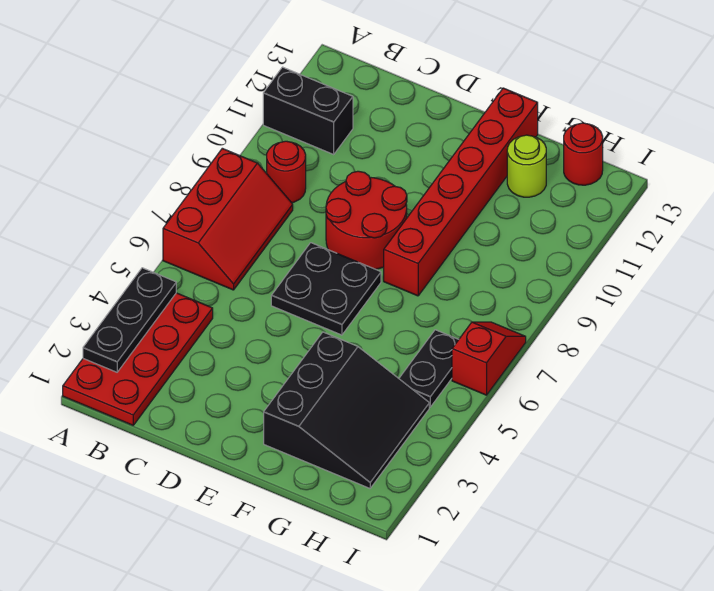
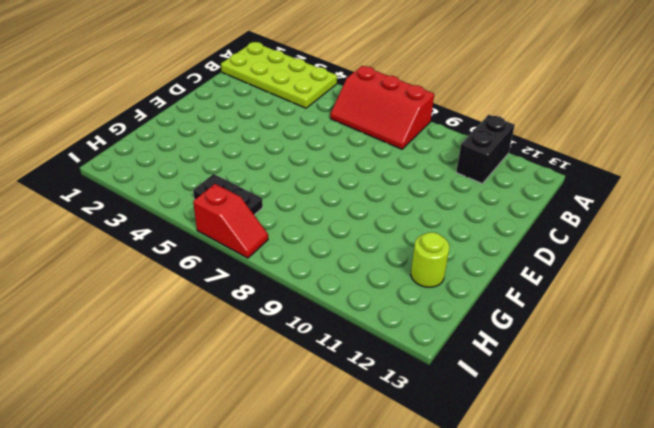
lime 2x4 plate [221,42,337,108] -> red 2x4 plate [63,293,213,425]
none -> red 1x1 round brick [267,141,306,203]
none -> black 2x2 plate [271,243,381,335]
none -> red 2x2 round brick [326,171,407,269]

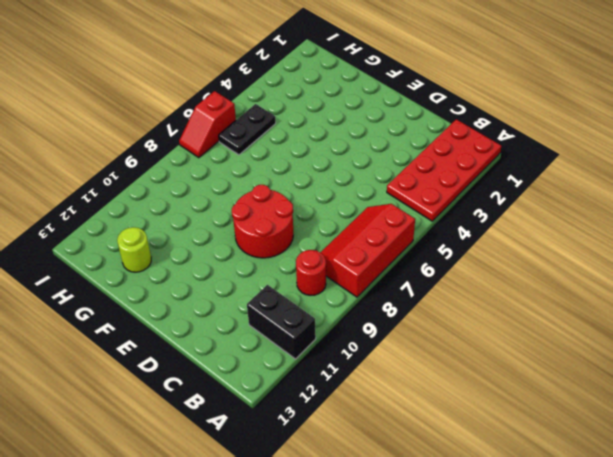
none -> black 2x2 plate [271,243,381,335]
none -> black 3x3 slope [264,332,429,488]
none -> red 1x6 brick [384,88,538,296]

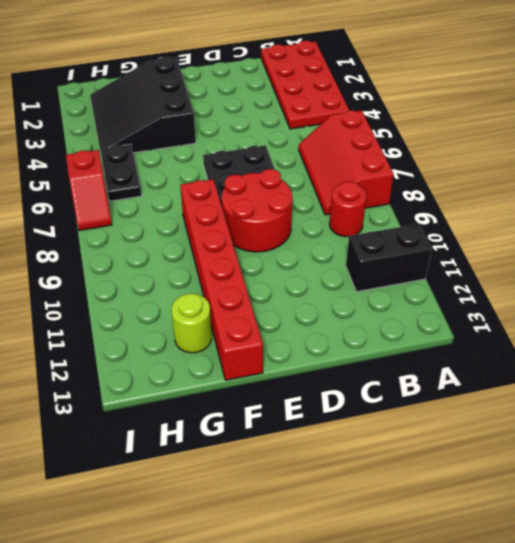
none -> red 1x1 round brick [564,123,603,185]
none -> black 1x3 plate [83,268,176,372]

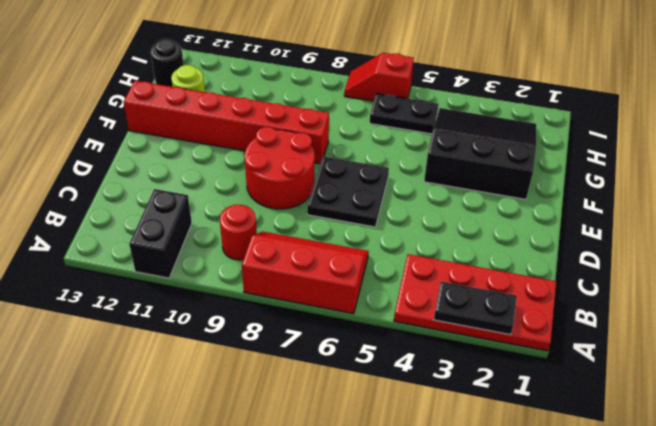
black 1x2 plate [434,281,517,335] -> black 1x3 plate [83,268,176,372]
black 1x1 round brick [151,39,184,87] -> red 1x1 round brick [564,123,603,185]

